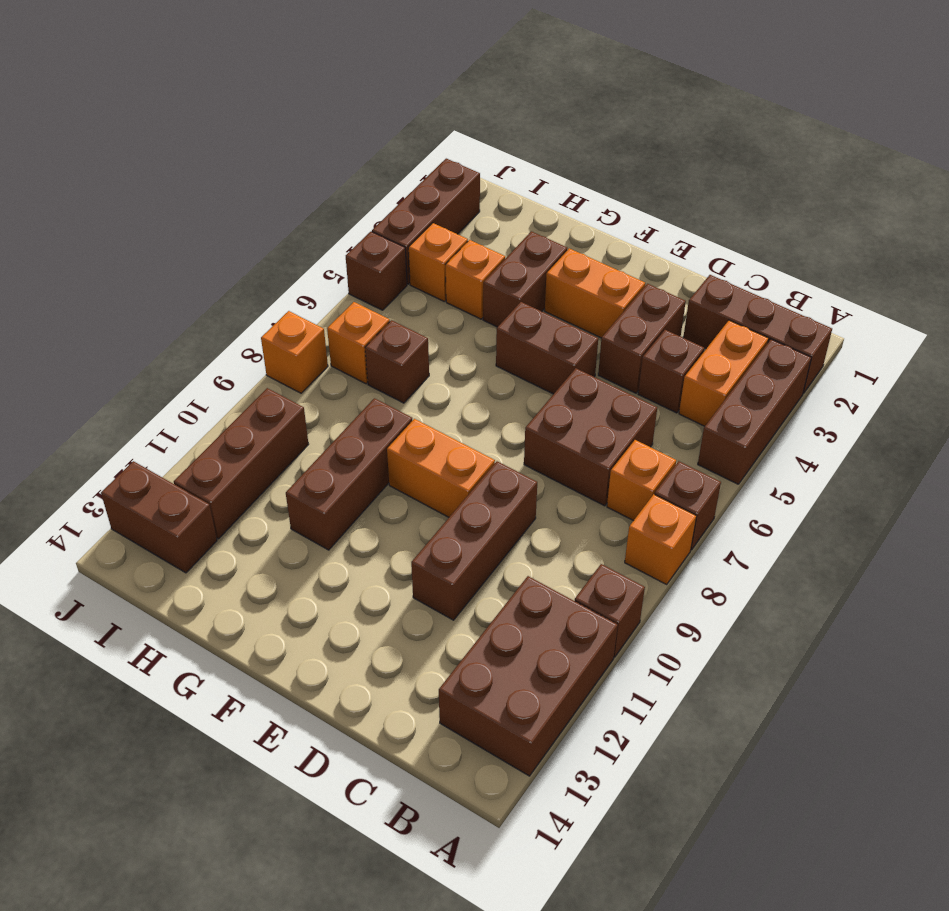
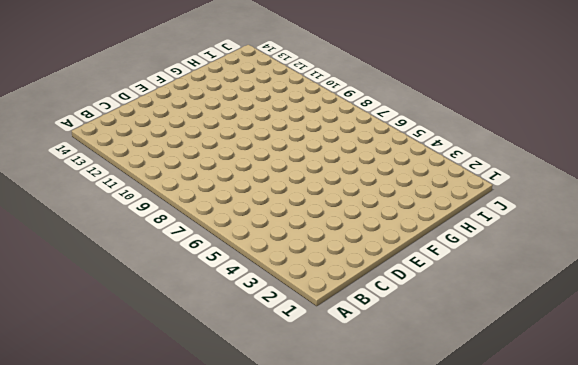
none -> brown 1x3 brick [683,275,832,393]
none -> brown 1x3 brick [698,339,811,484]
none -> brown 1x1 brick [655,461,721,550]

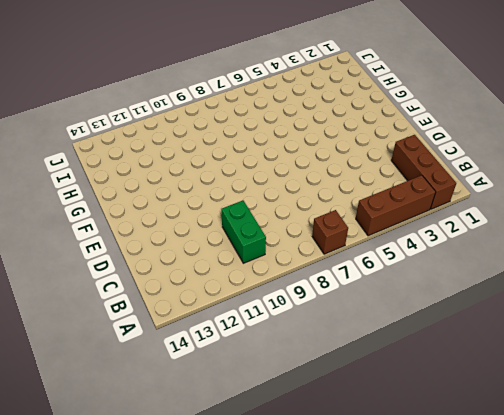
green 1x2 brick [221,201,266,263] -> none
none -> orange 1x1 brick [625,494,696,584]
none -> brown 1x1 brick [575,564,645,657]
none -> brown 2x3 brick [439,576,618,776]

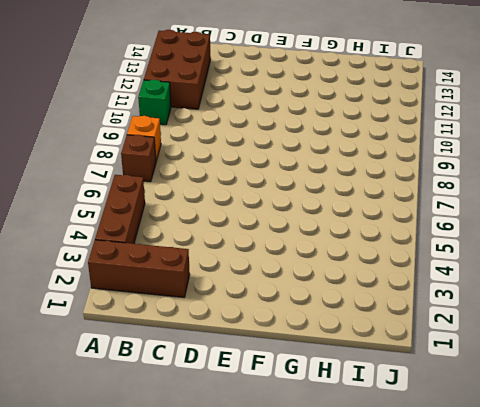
green 1x1 brick [138,80,171,125] -> brown 1x1 brick [575,564,645,657]
none -> orange 1x2 brick [679,320,769,426]
none -> orange 1x1 brick [607,440,676,521]
none -> brown 1x1 brick [638,330,704,413]

